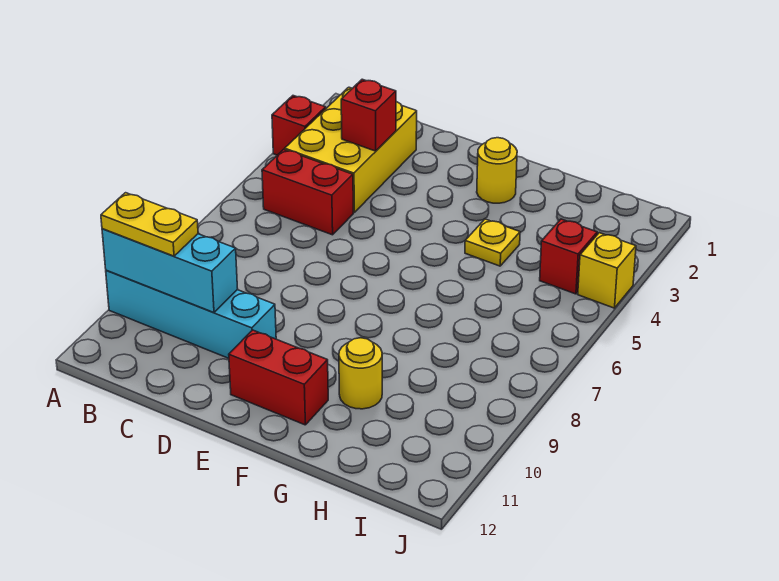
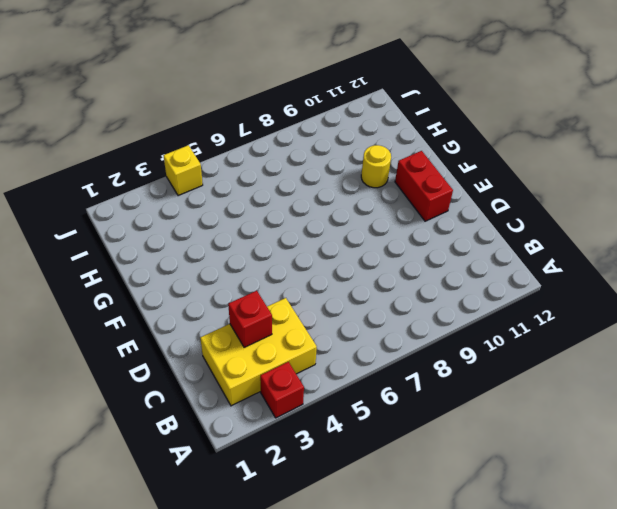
none -> cyan 1x4 brick [106,270,276,358]
none -> red 1x2 brick [262,149,353,235]
none -> yellow 1x1 round brick [477,138,517,203]

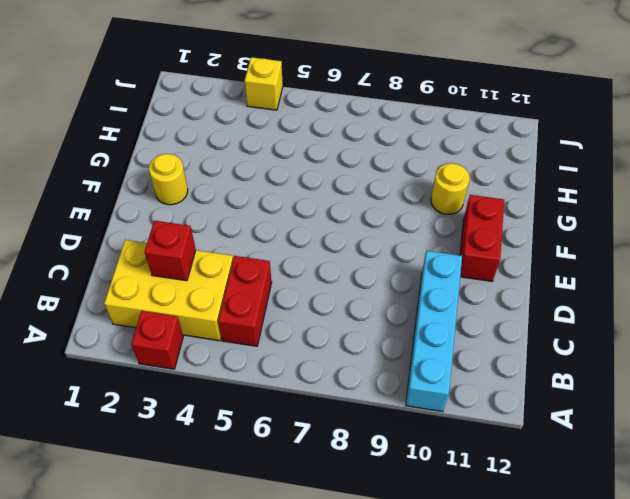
none -> yellow 1x1 plate [465,219,520,266]
none -> red 1x1 brick [540,219,597,294]
none -> cyan 1x3 brick [102,229,238,312]

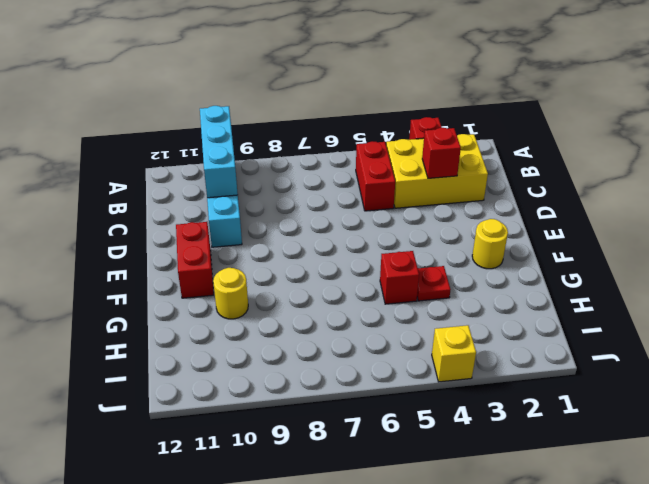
red 1x1 plate [417,266,451,301] -> yellow 1x1 plate [465,219,520,266]
red 1x1 brick [380,251,419,304] -> red 1x1 brick moved to [540,219,597,294]
none -> yellow 1x2 plate [101,193,198,256]

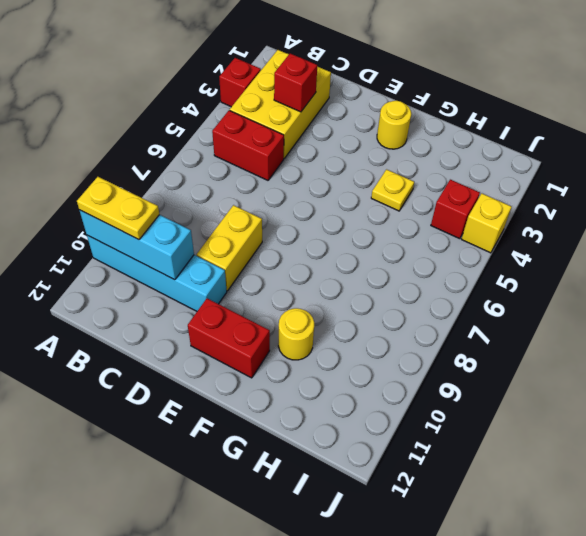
yellow 1x2 brick [197,205,262,291] -> none

